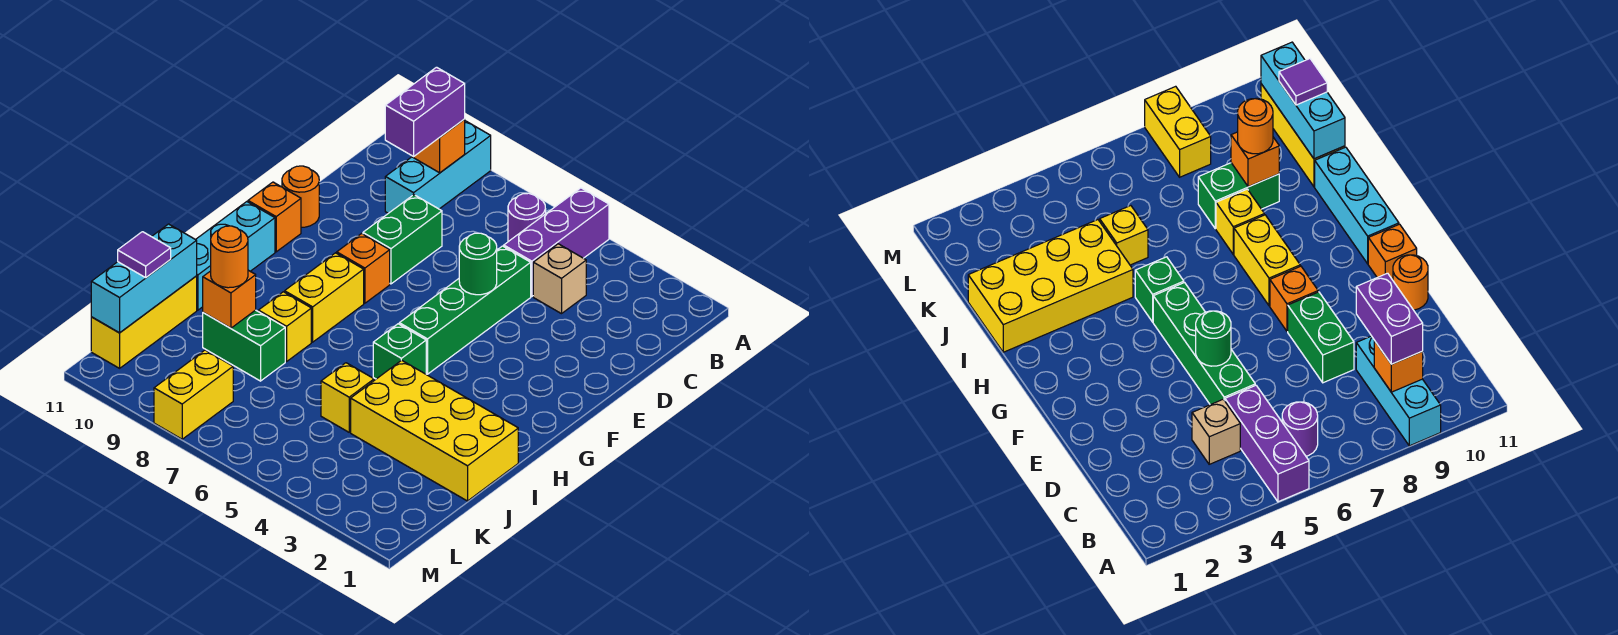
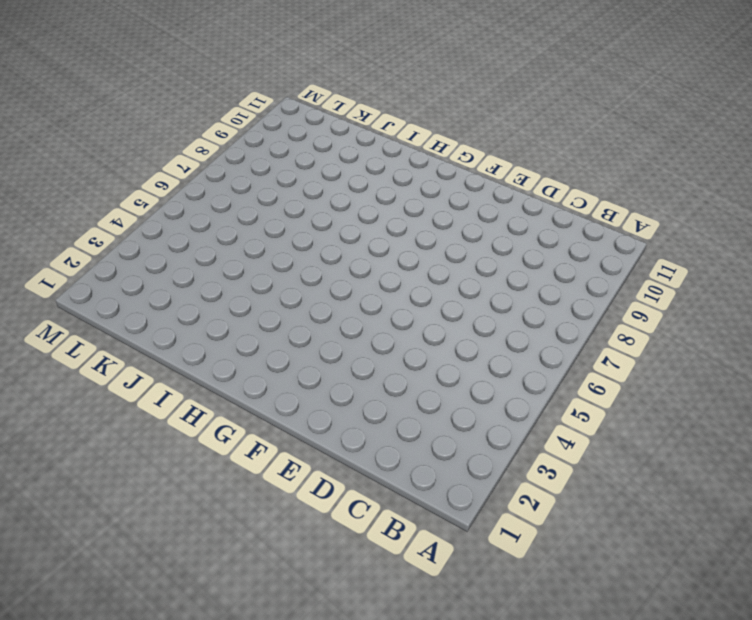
none -> purple 1x3 brick [504,188,609,296]
none -> cyan 1x3 brick [385,121,491,213]
none -> purple 1x1 round brick [508,193,546,242]

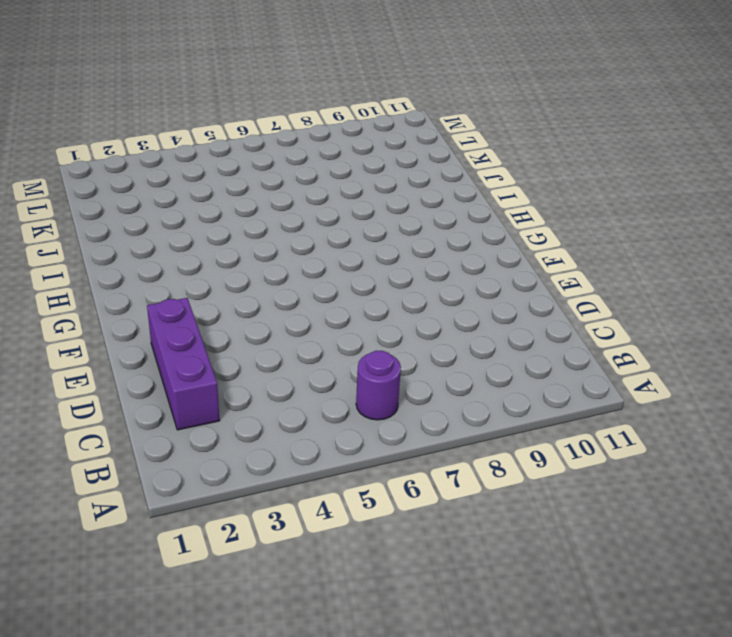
purple 1x3 brick [147,298,220,430] -> purple 1x3 brick moved to [504,188,609,296]
none -> cyan 1x3 brick [385,121,491,213]
none -> tan 1x1 brick [533,244,586,314]
none -> green 1x4 brick [399,246,531,374]

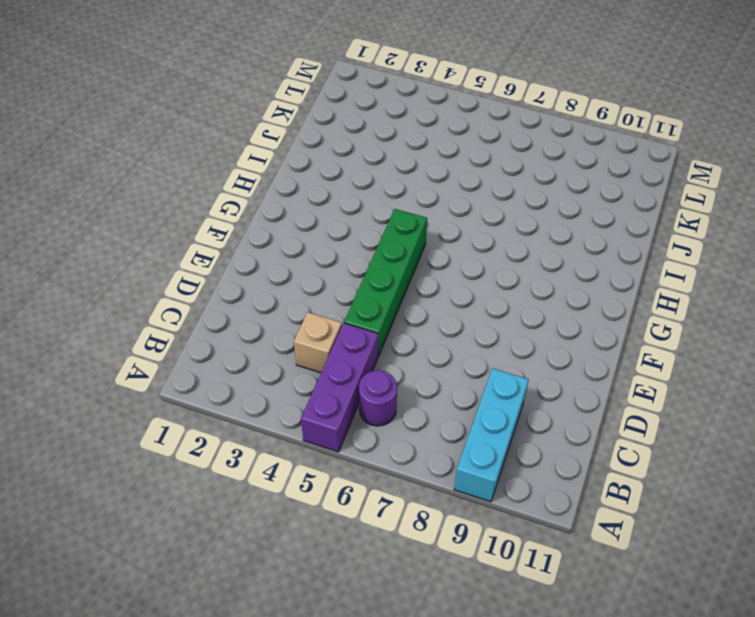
none -> green 1x2 brick [363,195,442,284]
none -> orange 1x1 round brick [282,166,319,227]
none -> orange 1x1 brick [337,234,390,303]

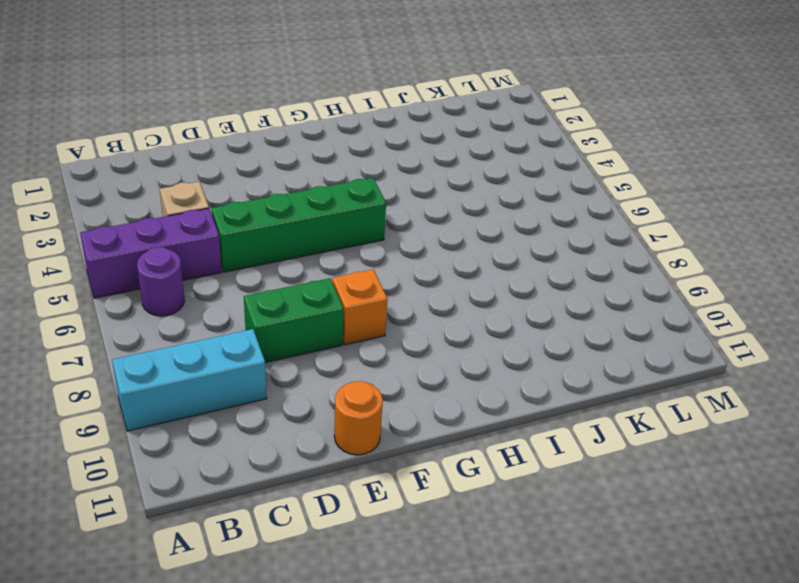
none -> orange 1x1 brick [248,182,301,252]
none -> yellow 1x2 brick [285,253,364,342]
none -> cyan 1x3 brick [196,202,275,310]

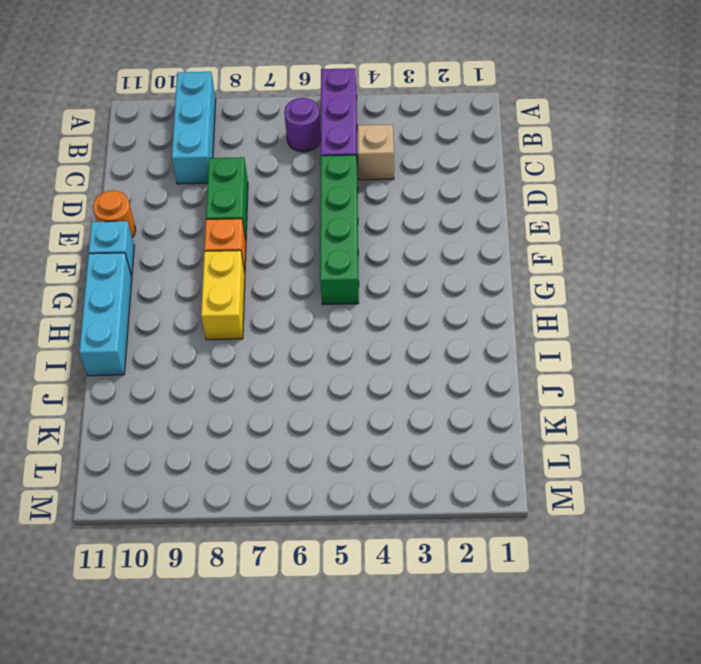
cyan 1x1 brick [89,221,134,276] -> orange 1x1 brick [248,182,301,252]
none -> green 1x1 brick [373,324,426,379]
none -> yellow 2x4 brick [351,360,518,501]
none -> yellow 1x1 brick [258,292,311,362]

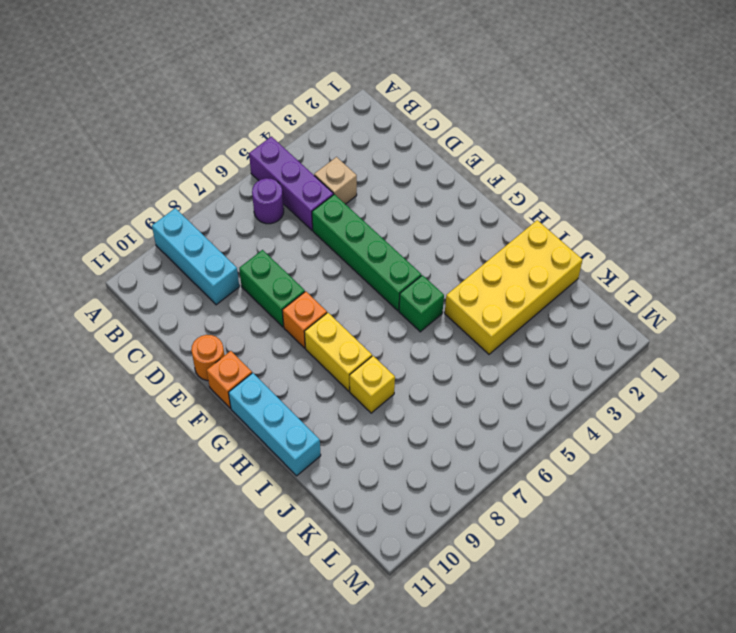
none -> yellow 1x1 brick [321,363,374,432]
none -> green 1x2 brick [203,310,285,381]
none -> yellow 1x3 brick [91,276,197,368]

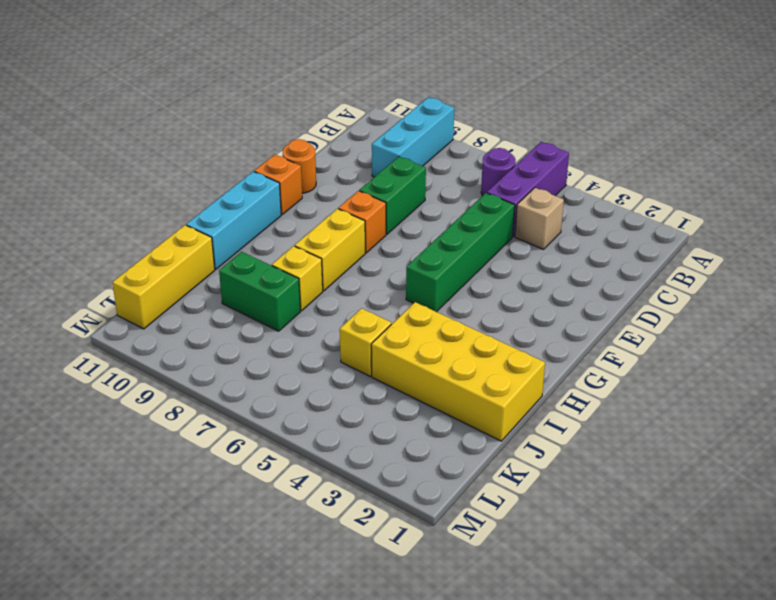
none -> green 1x1 brick [373,324,426,379]
none -> yellow 1x2 brick [154,350,233,439]
none -> orange 1x1 brick [412,119,465,173]

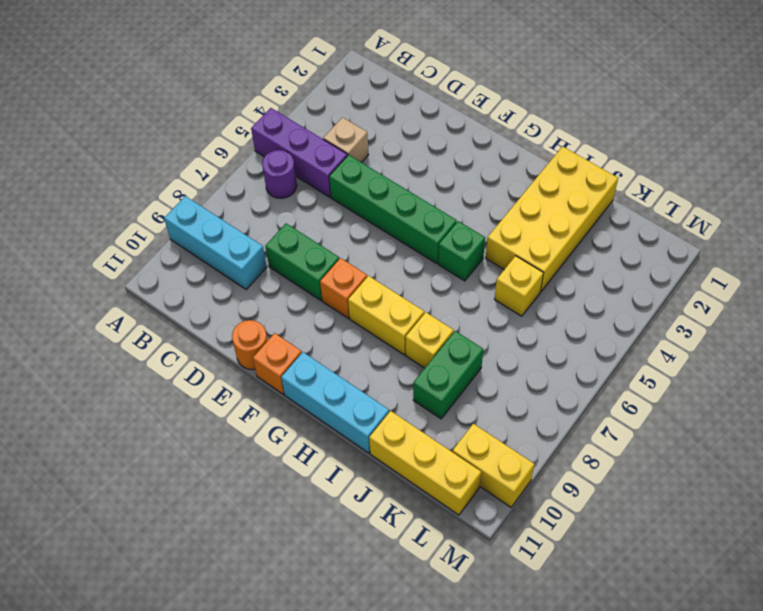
yellow 1x2 brick [453,424,534,507] -> yellow 1x2 brick moved to [154,350,233,439]
none -> orange 1x1 brick [412,119,465,173]
none -> green 1x1 round brick [459,233,497,295]
none -> orange 1x1 brick [203,270,256,328]

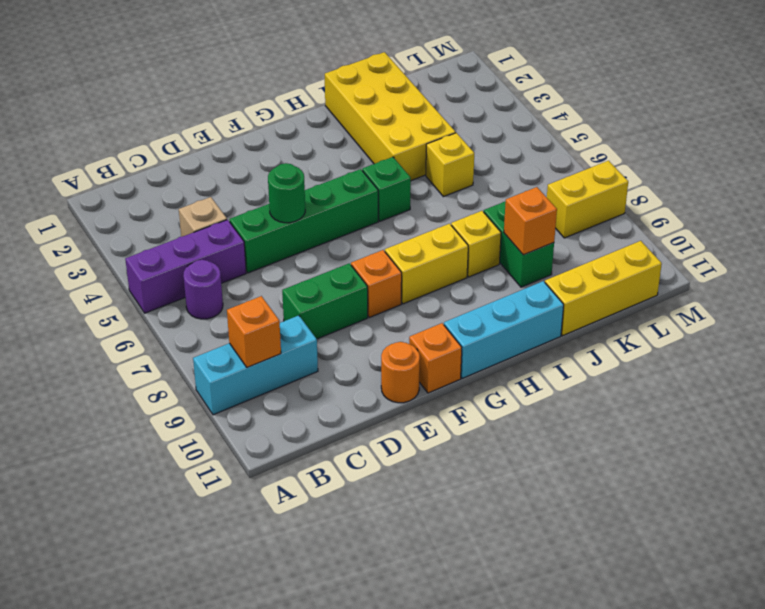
none -> cyan 1x3 brick [91,224,197,333]
none -> purple 1x2 brick [385,67,465,156]
none -> orange 1x1 round brick [211,226,248,288]

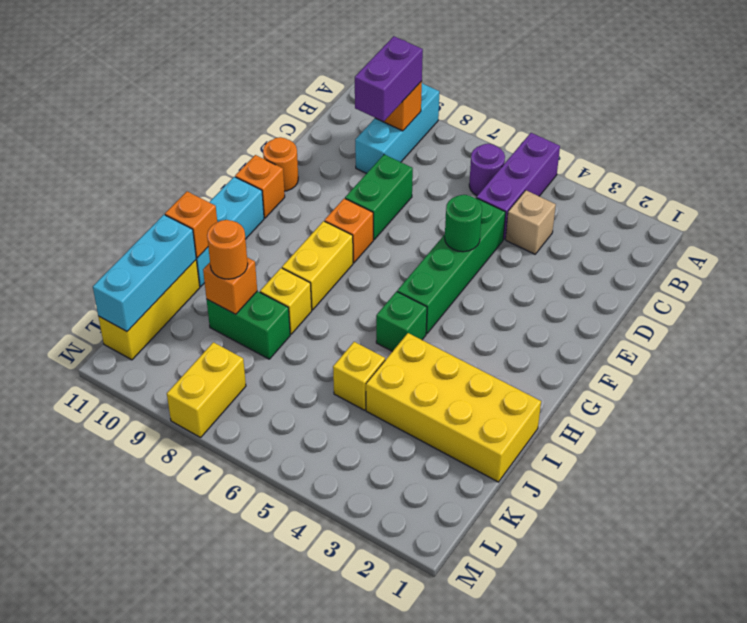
orange 1x1 brick [165,191,217,258] -> none
none -> purple 1x1 tile [118,232,171,278]

